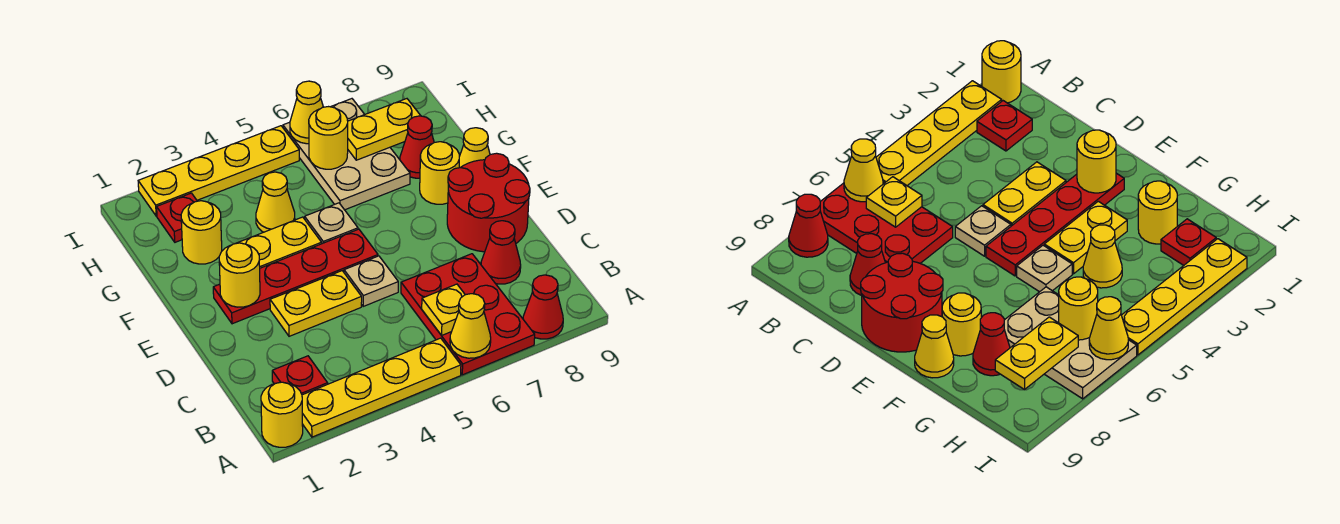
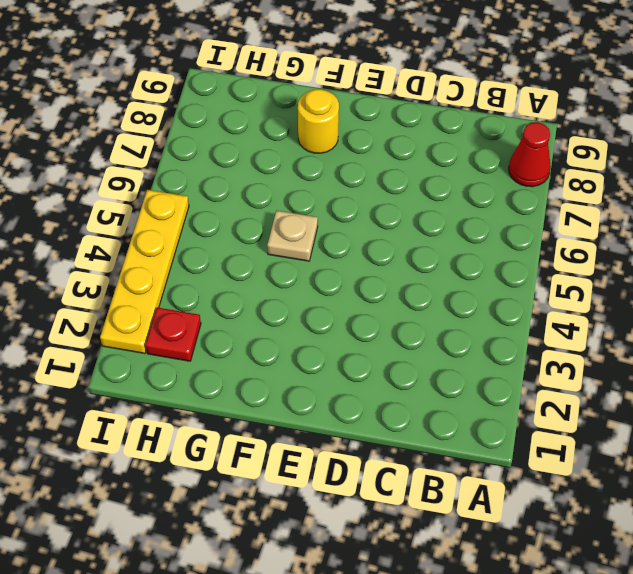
none -> yellow 1x1 round brick [261,382,303,447]
none -> yellow 1x4 plate [302,338,461,437]
none -> red 2x3 plate [401,254,535,375]

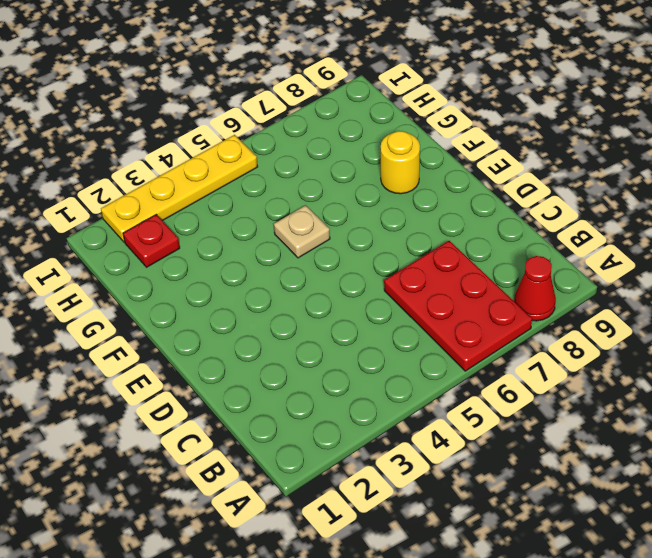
none -> yellow 1x1 round brick [261,382,303,447]
none -> yellow 1x4 plate [302,338,461,437]
none -> red 1x1 plate [272,356,328,395]

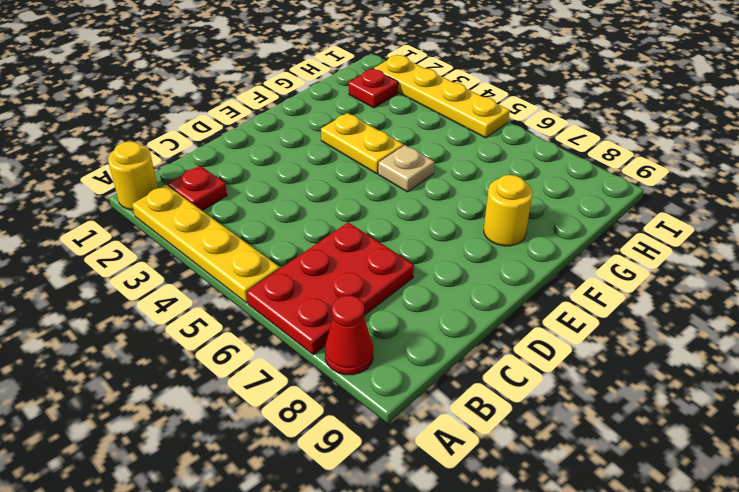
none -> red 1x1 cone [481,221,521,284]
none -> yellow 1x2 plate [270,271,362,336]
none -> tan 1x1 plate [344,256,398,306]

